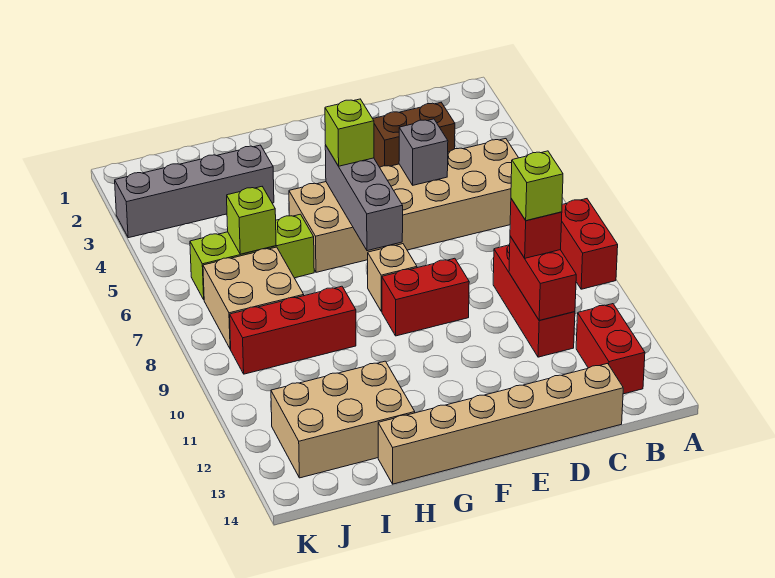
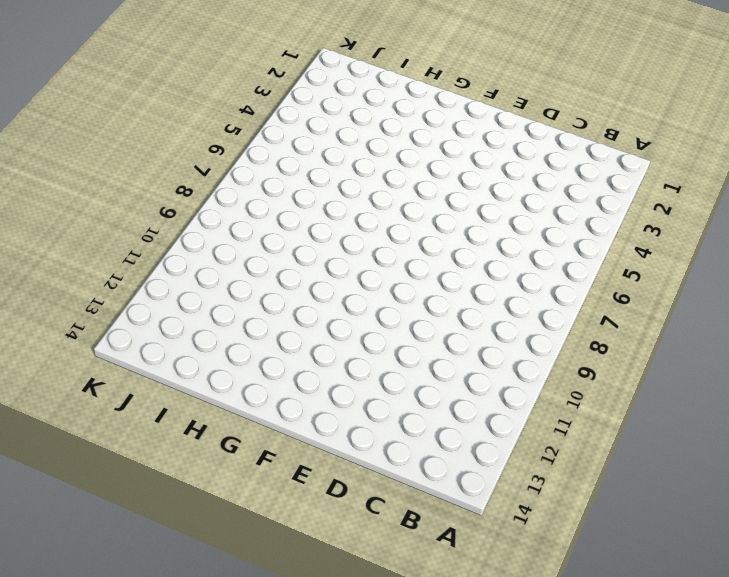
none -> red 1x2 brick [561,199,618,289]
none -> tan 2x6 brick [289,139,518,272]
none -> red 1x2 brick [576,304,645,394]

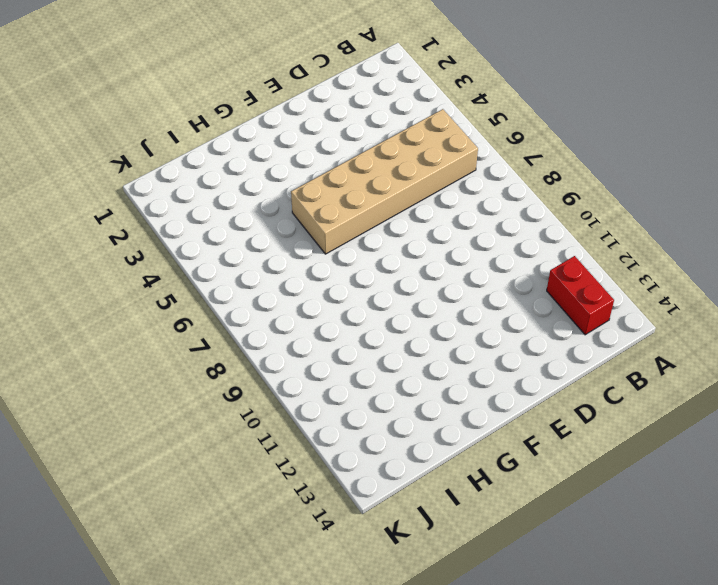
none -> red 1x2 brick [561,199,618,289]
none -> brown 1x2 brick [373,103,455,167]
none -> red 1x3 brick [493,245,575,357]

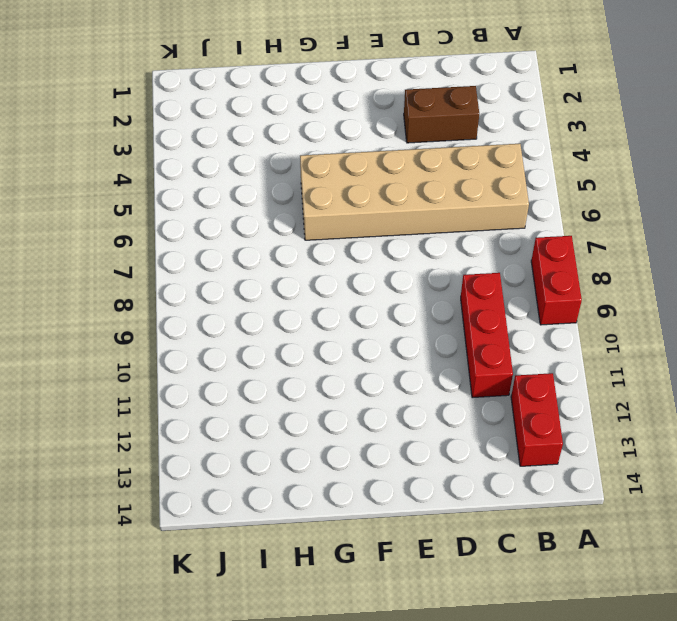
none -> tan 1x6 brick [378,363,623,484]
none -> red 1x2 brick [382,258,469,336]
none -> tan 1x1 brick [368,244,417,311]

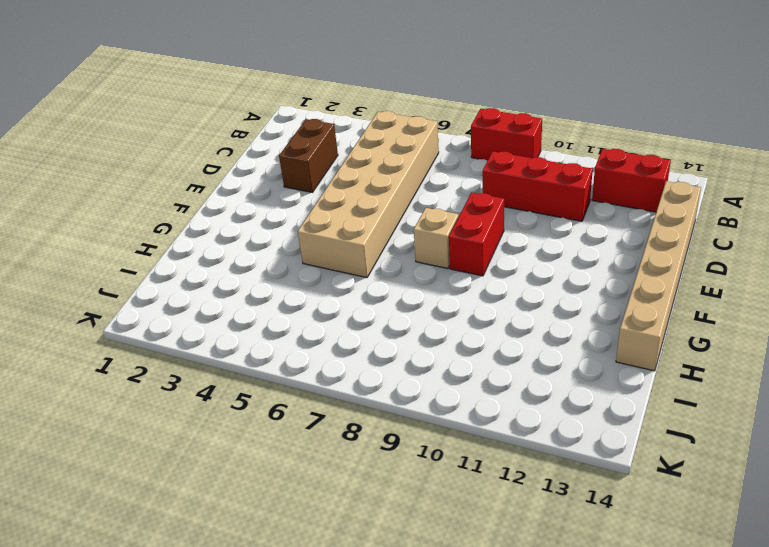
none -> grey 1x4 brick [115,145,274,238]
none -> lime 1x3 brick [190,214,314,299]
none -> red 1x3 brick [230,286,356,374]

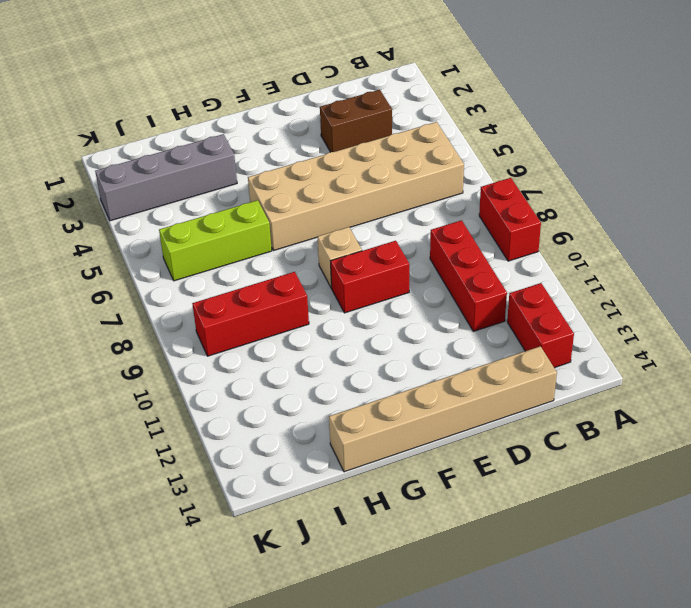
none -> tan 2x3 brick [271,361,415,478]
none -> tan 2x2 brick [203,247,304,349]
none -> red 1x2 brick [509,236,576,320]

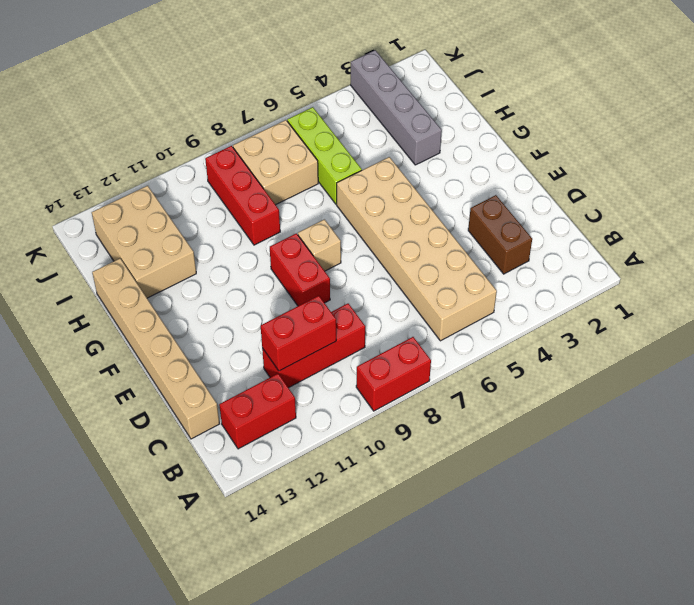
none -> grey 1x1 brick [399,119,448,185]
none -> grey 1x3 brick [325,145,403,251]
none -> lime 1x1 brick [227,187,276,254]

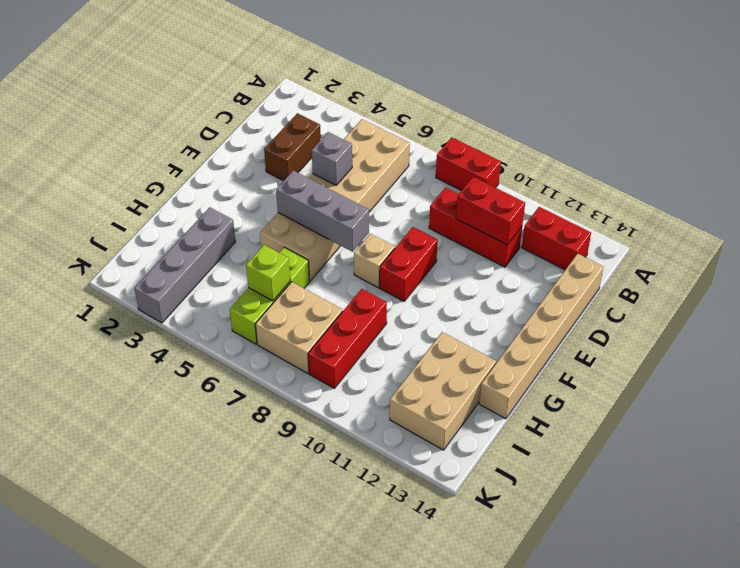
none -> red 1x1 brick [510,199,562,258]
none -> lime 1x1 brick [325,99,374,166]
none -> lime 1x1 brick [511,151,563,221]

